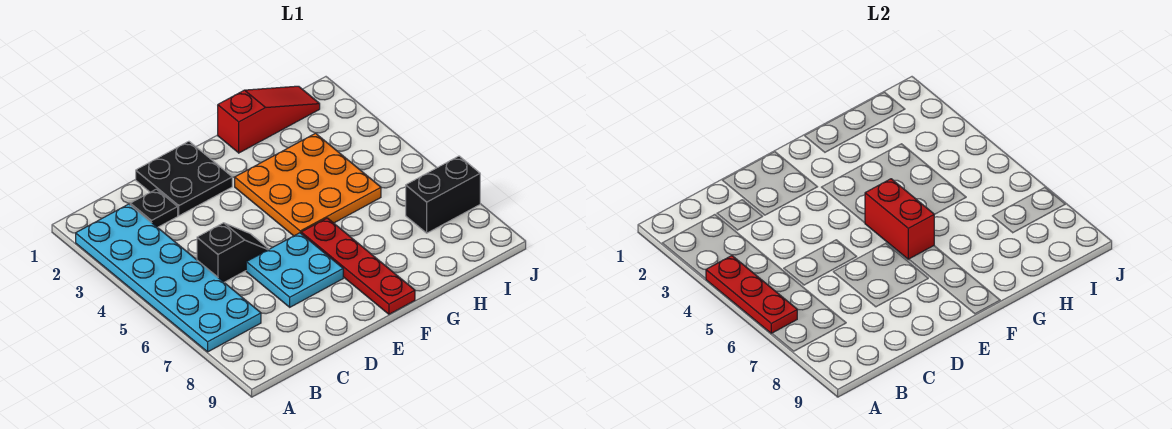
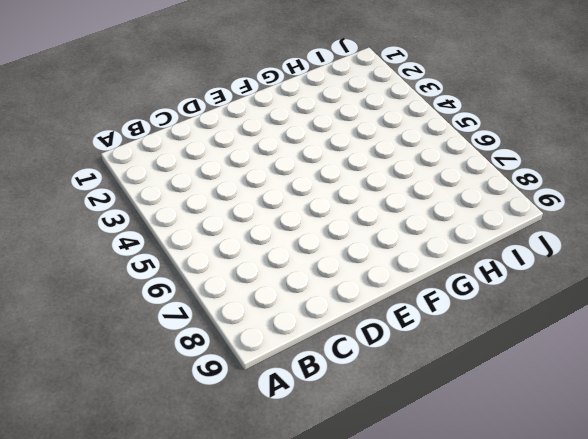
none -> cyan 2x6 plate [76,204,261,352]
none -> black 1x1 plate [130,189,178,227]

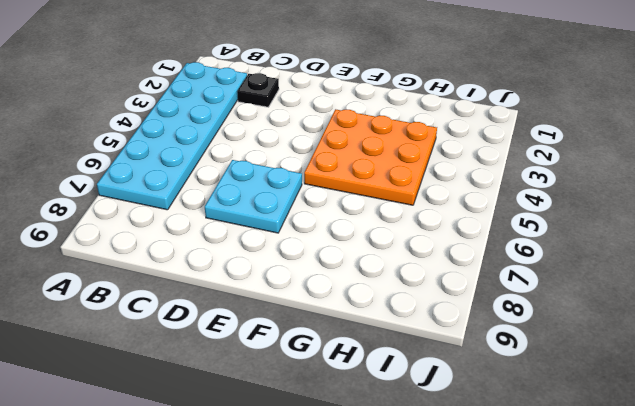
none -> black 1x2 slope [197,223,269,282]
none -> black 2x2 plate [136,141,232,216]

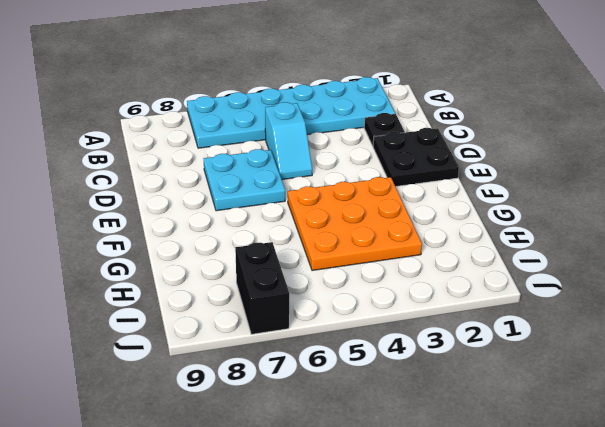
cyan 1x2 slope [265,102,312,180] -> black 1x2 slope [197,223,269,282]
none -> red 1x4 plate [301,218,415,314]
none -> red 1x3 slope [218,86,320,153]

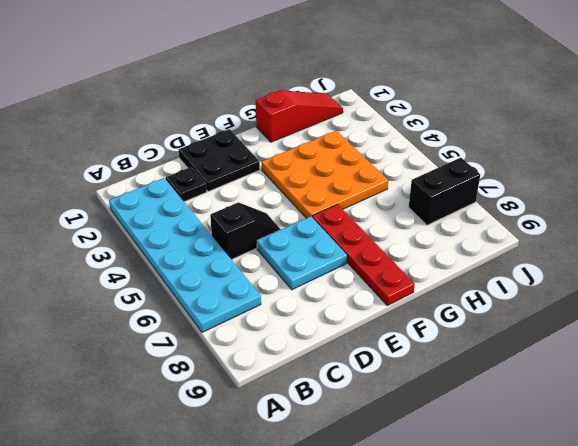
none -> red 1x3 plate [706,256,797,334]
none -> red 1x2 brick [865,179,934,259]

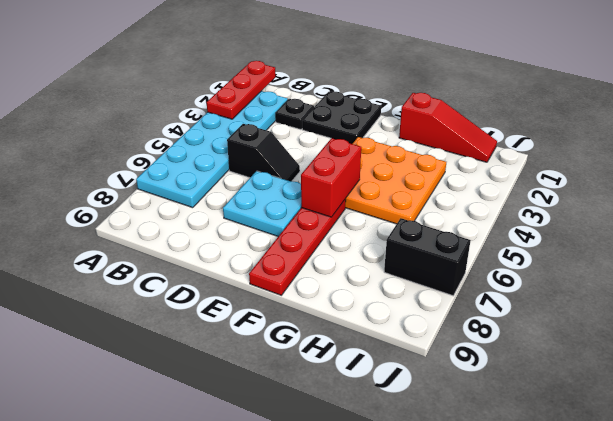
red 1x3 plate [207,61,275,119] -> red 1x3 plate moved to [706,256,797,334]

